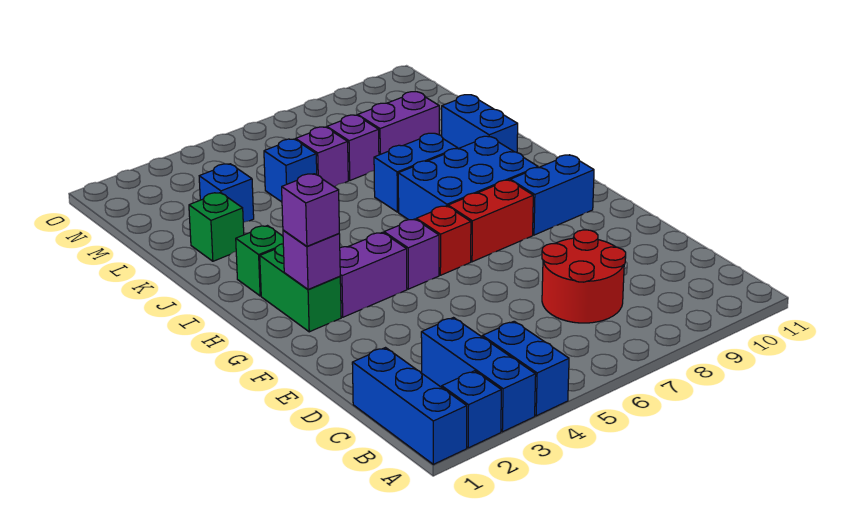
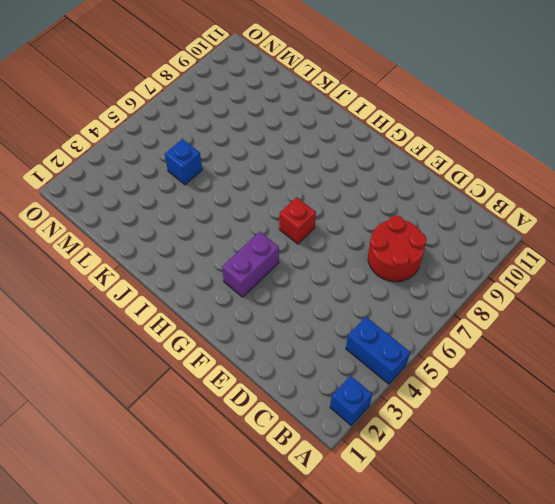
none -> blue 1x3 brick [352,348,467,464]
none -> blue 1x3 brick [421,318,536,432]
none -> green 1x2 brick [260,244,341,332]

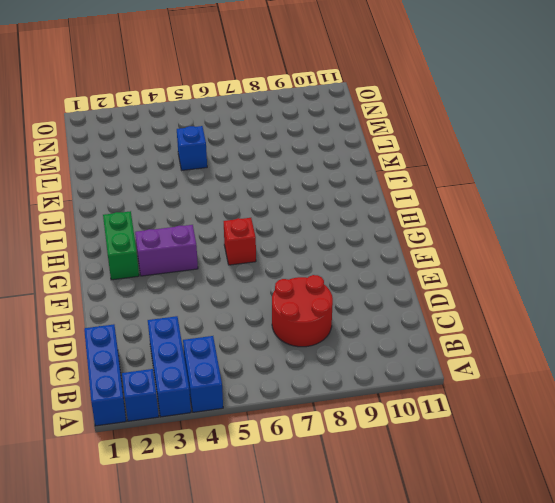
none -> purple 1x1 brick [384,219,439,289]
none -> red 1x2 brick [448,180,533,262]
none -> blue 1x2 brick [510,155,594,235]

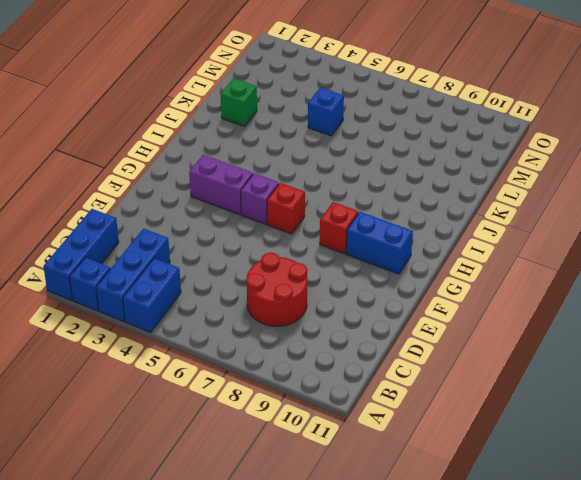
red 1x1 brick [320,202,358,254] -> red 1x2 brick [448,180,533,262]
none -> green 1x2 brick [260,244,341,332]
none -> blue 2x3 brick [398,136,538,220]
none -> green 1x1 brick [236,226,283,296]

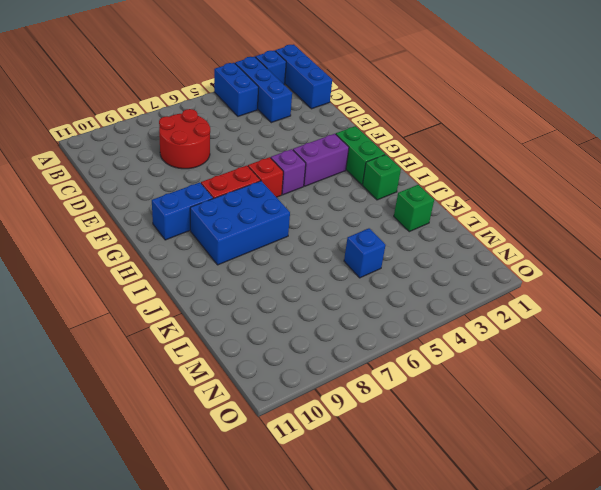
none -> blue 1x2 brick [374,133,458,212]
none -> blue 1x2 brick [442,95,518,152]
none -> blue 1x1 brick [199,164,254,222]

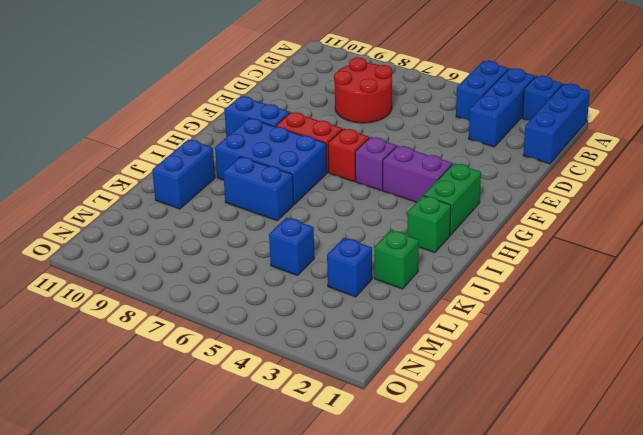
none -> purple 1x1 brick [296,127,348,187]
none -> purple 1x1 brick [327,115,379,180]
none -> purple 1x2 brick [358,92,439,155]

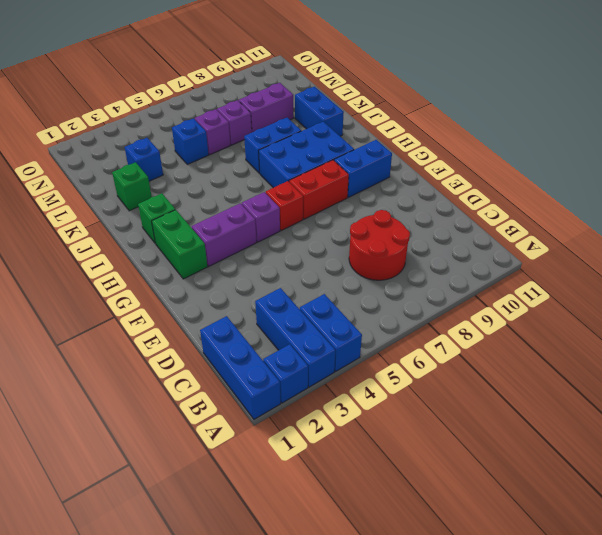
none -> purple 1x1 brick [283,230,340,289]
none -> purple 1x1 brick [282,174,339,246]

